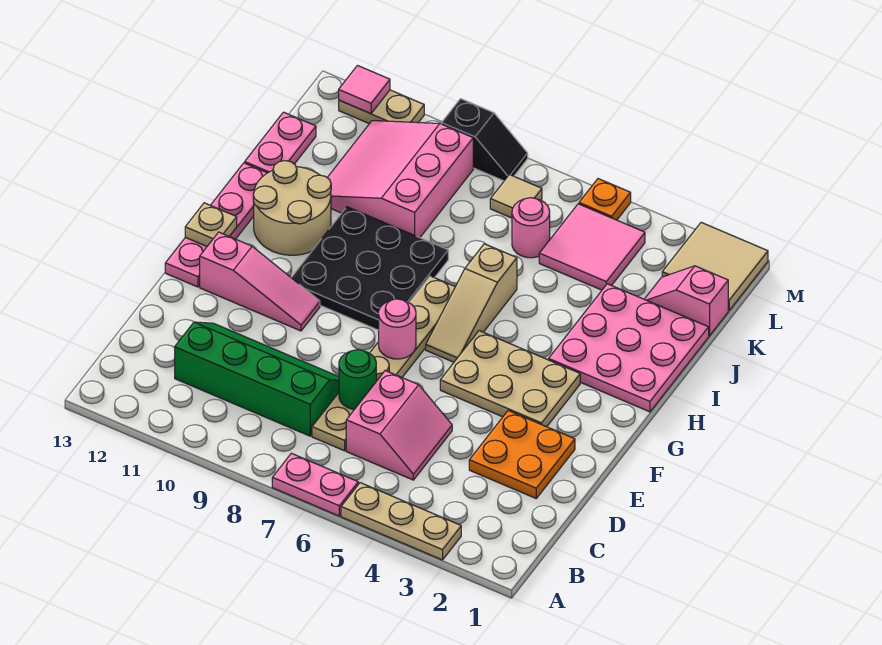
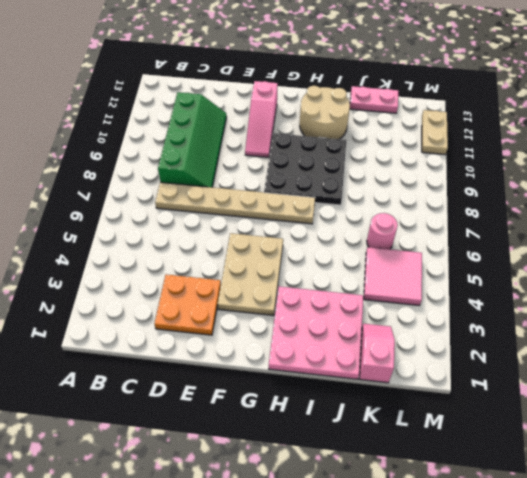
none -> tan 1x3 plate [341,483,461,560]
none -> pink 1x2 plate [272,453,358,516]
none -> pink 2x2 slope [346,371,452,480]

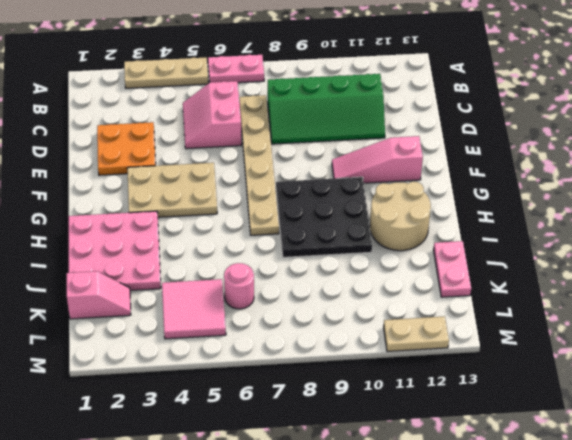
none -> pink 1x4 plate [165,163,267,287]
none -> tan 1x3 slope [426,244,517,362]
none -> pink 3x3 slope [327,121,473,238]

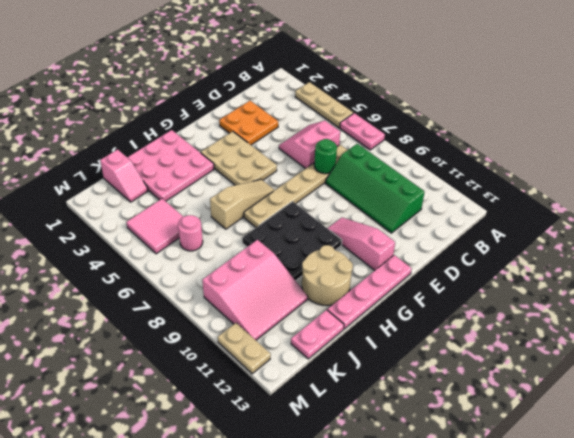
none -> tan 2x2 tile [662,222,768,310]
none -> tan 1x1 tile [490,175,542,218]
none -> orange 1x1 plate [579,179,631,220]

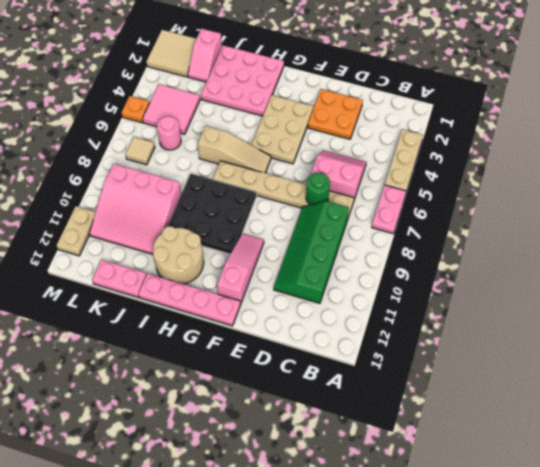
none -> black 1x2 slope [442,99,528,181]
none -> pink 1x1 round brick [379,299,416,359]
none -> tan 1x1 plate [185,203,237,246]

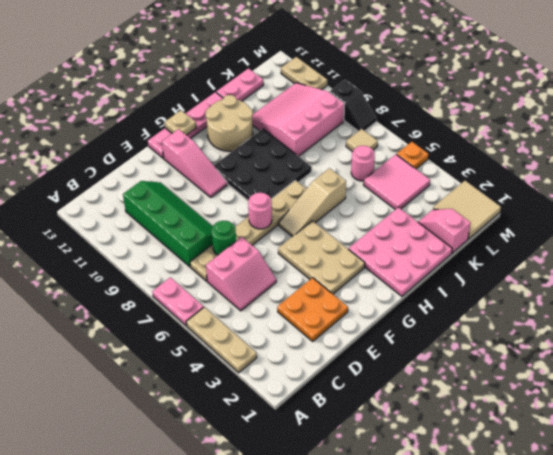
none -> pink 1x1 tile [339,66,390,114]

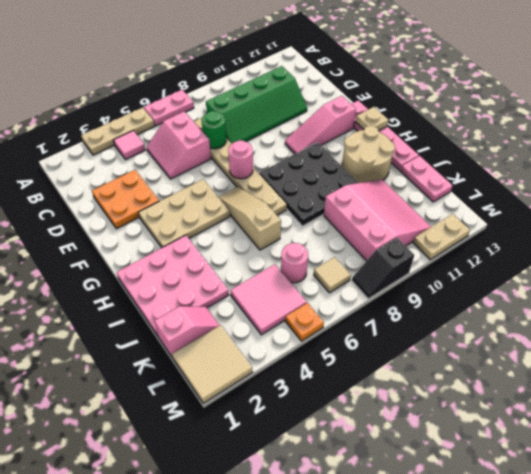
pink 1x1 tile [114,131,145,159] -> pink 1x1 tile moved to [339,66,390,114]

